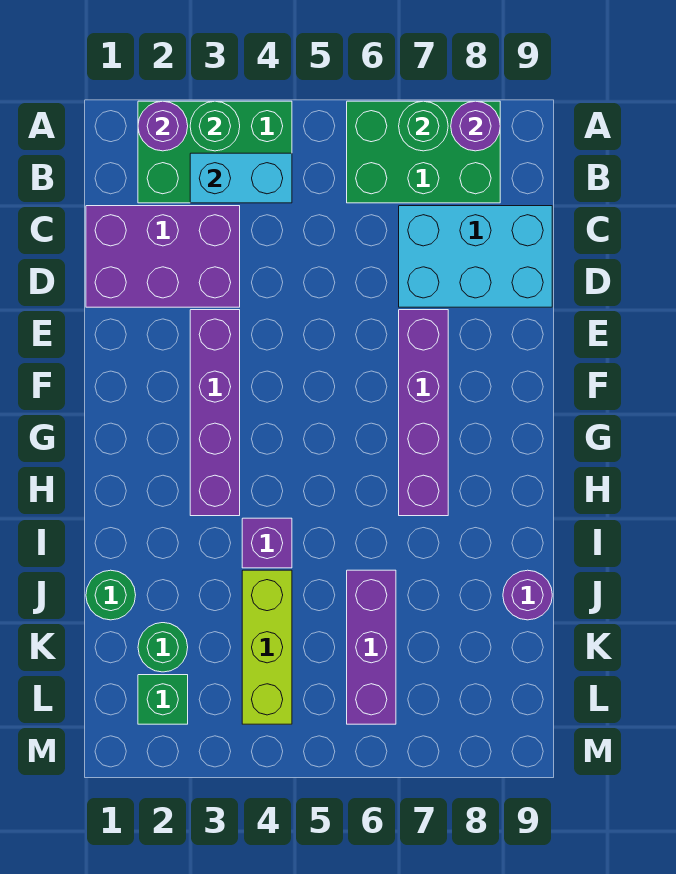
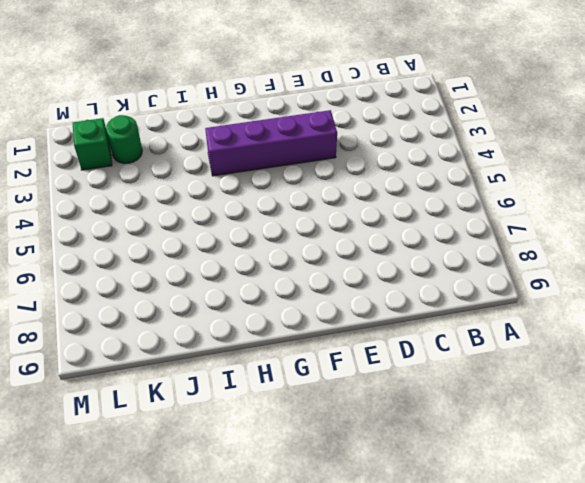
none -> green 2x3 brick [138,101,292,203]
none -> green 2x3 brick [347,101,500,203]
none -> purple 2x3 brick [86,206,240,307]

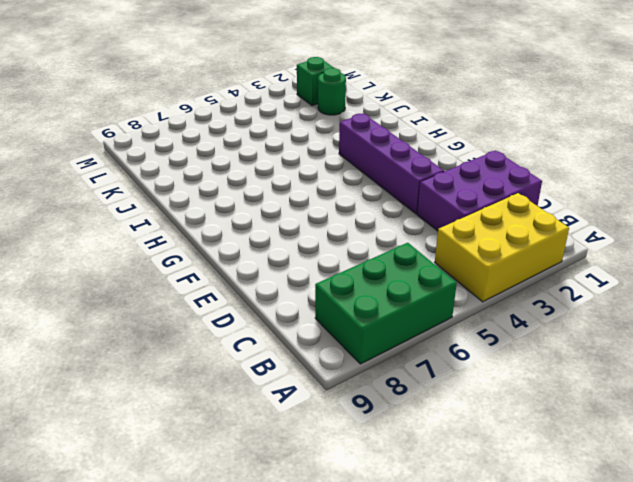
yellow 2x3 brick [435,193,569,302] -> green 2x3 brick [138,101,292,203]
none -> cyan 2x3 brick [399,206,552,307]
none -> purple 1x4 brick [399,310,448,516]
none -> purple 1x1 brick [242,518,292,568]

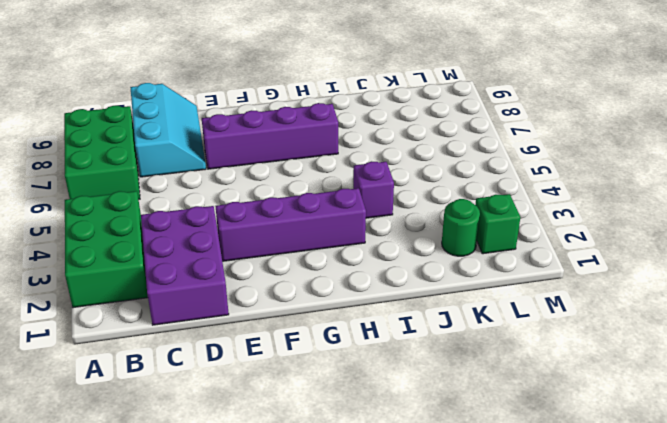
cyan 2x3 slope [130,83,206,177] -> cyan 2x3 brick [399,206,552,307]
none -> green 1x1 round brick [86,570,136,620]
none -> lime 1x3 brick [242,570,292,724]
none -> purple 1x3 brick [347,570,396,724]

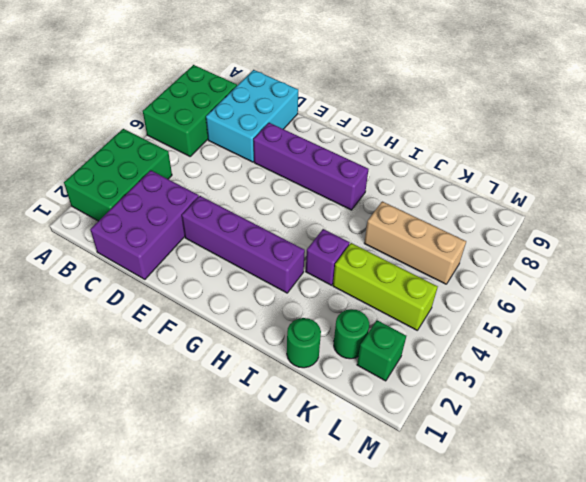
tan 1x3 brick [364,201,466,284] -> purple 1x3 brick [347,570,396,724]
none -> purple 1x1 round brick [503,570,552,620]
none -> purple 1x1 round brick [138,101,188,151]
none -> green 1x1 round brick [190,101,240,151]

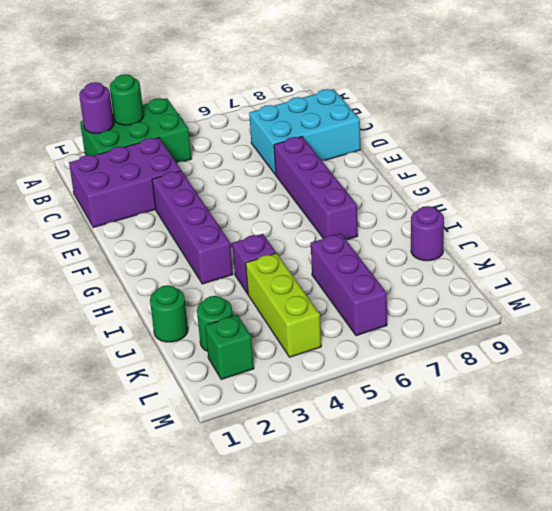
none -> green 2x3 brick [347,101,500,203]
none -> green 1x1 round brick [399,101,448,151]
none -> purple 1x1 round brick [451,101,500,151]

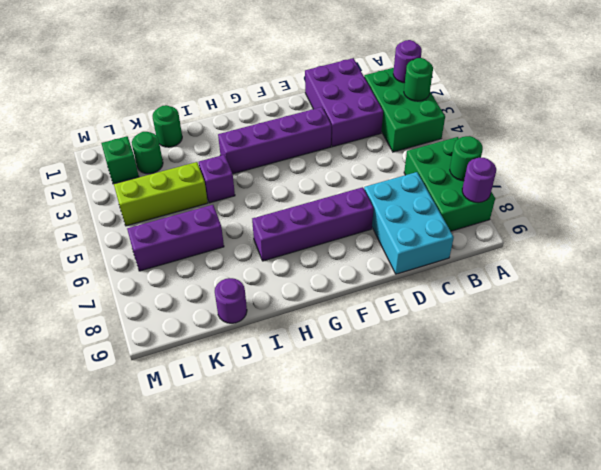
none -> cyan 1x2 brick [190,153,292,203]

